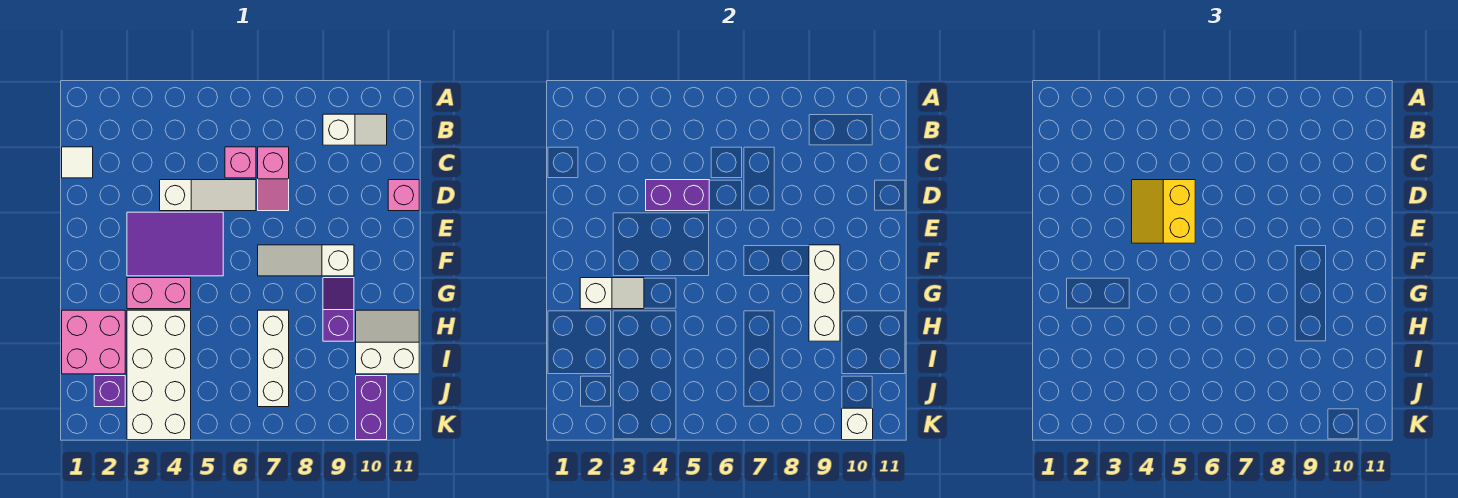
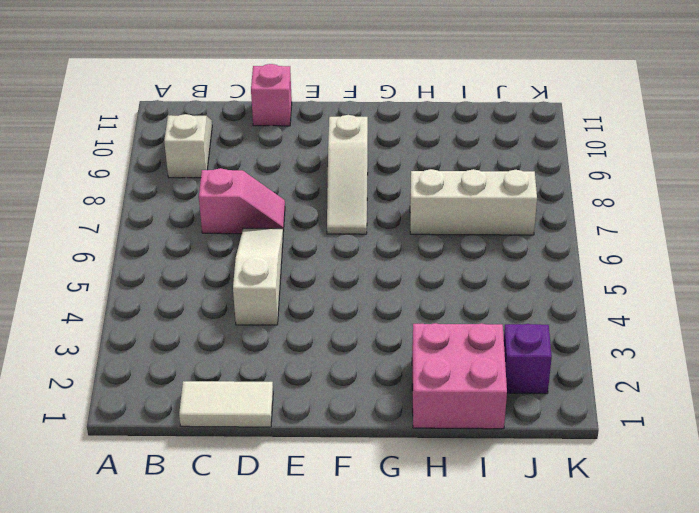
white 1x2 tile [179,381,273,427] -> white 1x1 tile [62,147,93,178]
none -> pink 1x1 brick [225,147,256,178]
none -> purple 2x3 tile [127,212,223,276]
none -> pink 1x2 brick [127,278,191,309]

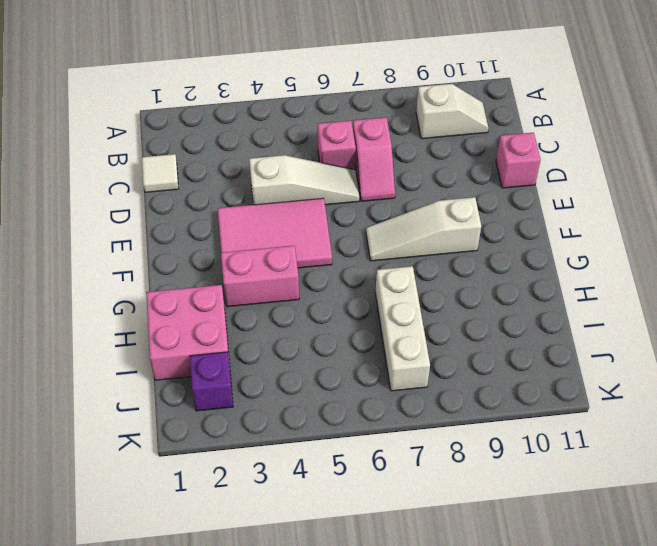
pink 2x3 tile [218,198,332,268] -> purple 2x3 tile [127,212,223,276]
none -> purple 1x2 slope [323,278,354,341]
none -> white 2x4 brick [127,310,191,440]
none -> white 2x2 slope [356,310,419,374]

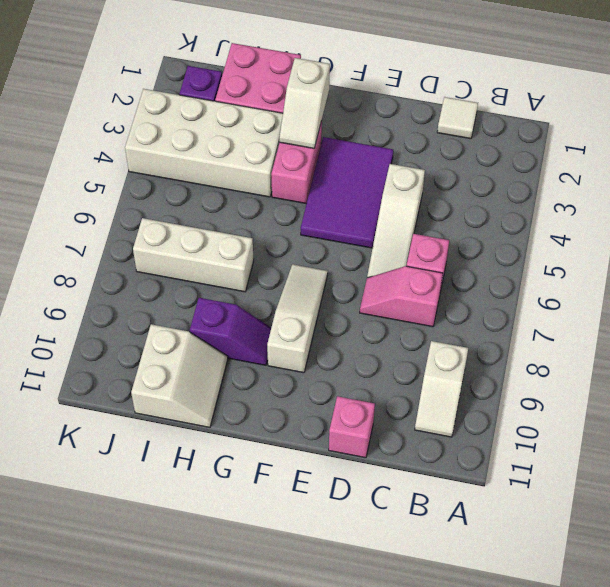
none -> purple 1x2 brick [356,376,387,440]
none -> purple 1x2 brick [646,180,709,211]
none -> white 1x3 brick [809,245,840,341]

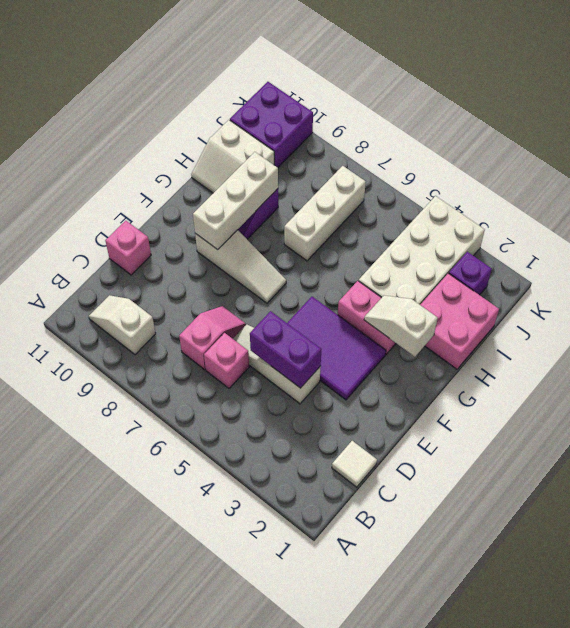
purple 2x2 brick [230,82,313,168] -> purple 1x2 brick [356,376,387,440]
none -> white 1x1 brick [842,408,873,440]
none -> yellow 2x2 slope [1132,180,1195,243]

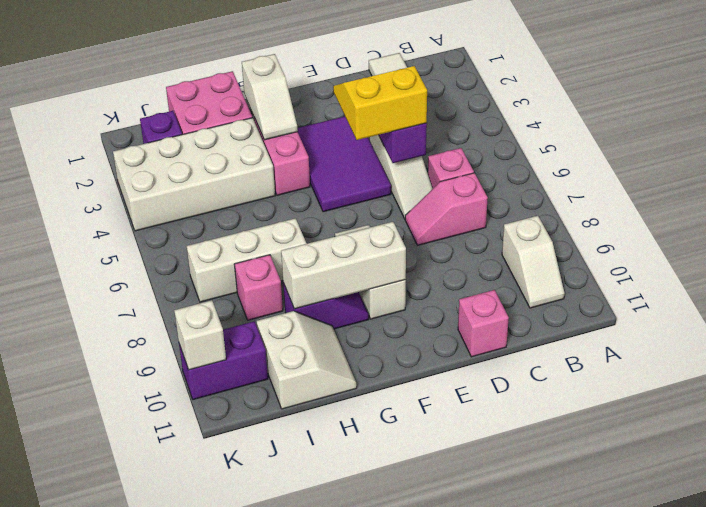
pink 1x1 brick [234,255,283,320] -> none

